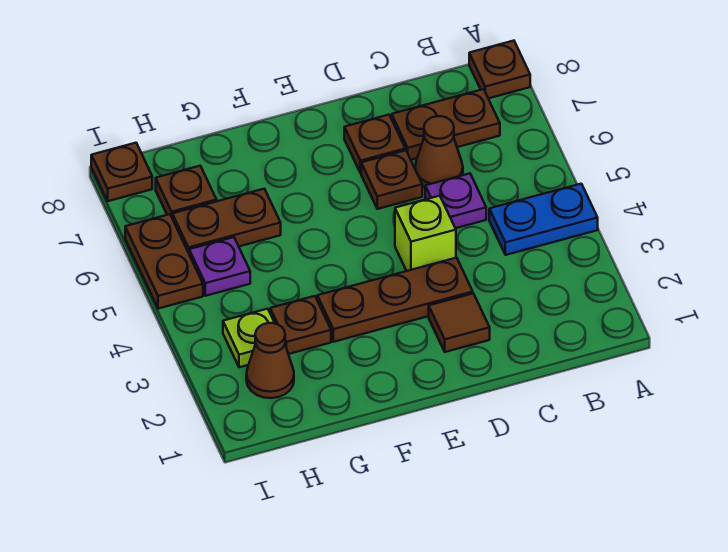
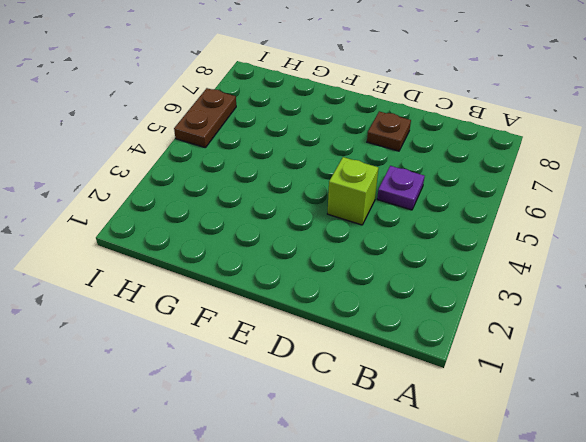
none -> blue 1x2 plate [489,184,598,255]
none -> brown 1x1 plate [469,41,530,98]
none -> brown 1x2 plate [392,89,500,160]

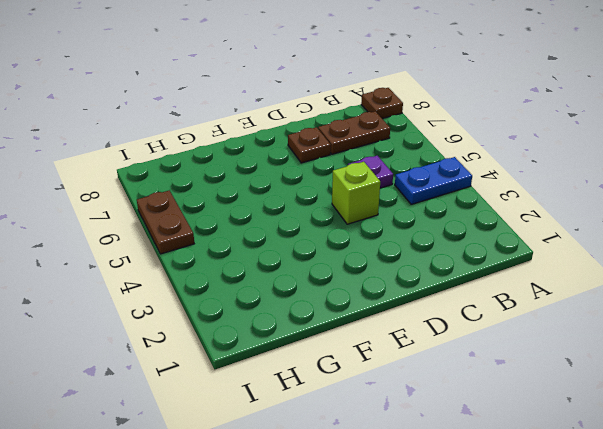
none -> brown 1x1 cone [415,116,463,187]
none -> brown 1x1 tile [429,293,490,352]
none -> brown 1x3 plate [317,258,473,342]

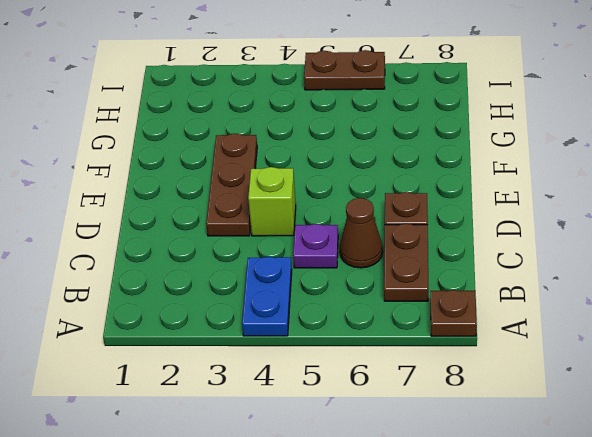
none -> brown 1x1 tile [429,293,490,352]
none -> brown 1x1 plate [361,150,422,209]
none -> brown 1x1 plate [270,296,331,354]

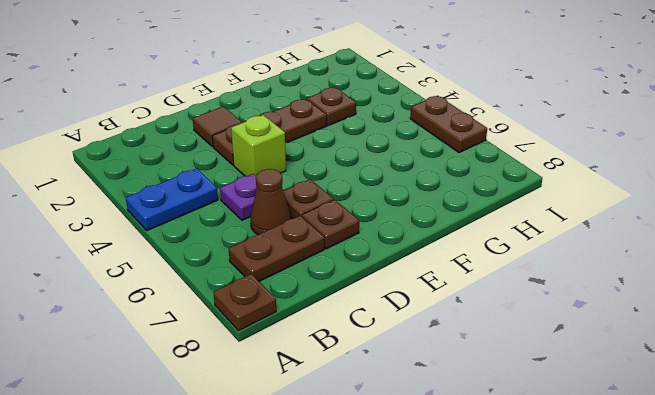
none -> brown 1x2 plate [172,189,281,253]
none -> brown 1x1 cone [246,323,294,398]
none -> lime 1x1 plate [223,309,275,367]

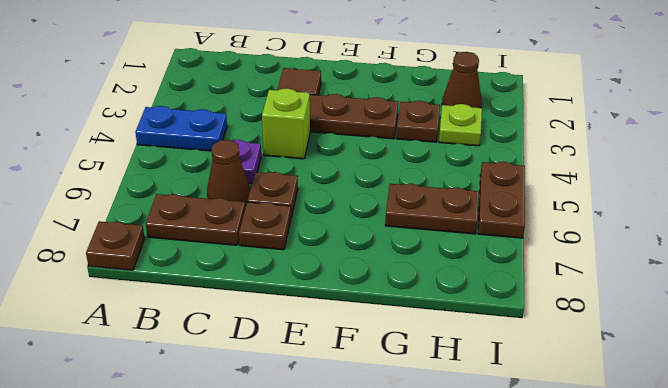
none -> purple 1x1 plate [189,237,250,296]
none -> brown 1x1 plate [156,166,217,217]
none -> brown 1x1 plate [91,143,152,201]

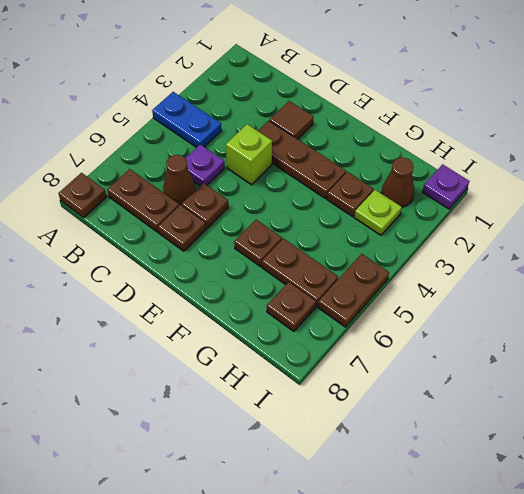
brown 1x1 plate [234,220,282,266] -> brown 1x1 plate moved to [91,143,152,201]
purple 1x1 plate [422,164,469,209] -> purple 1x1 plate moved to [189,237,250,296]

